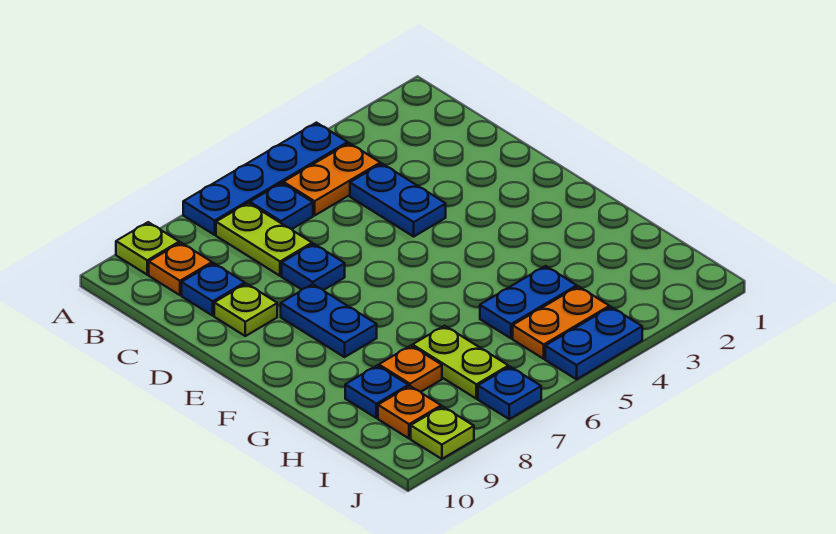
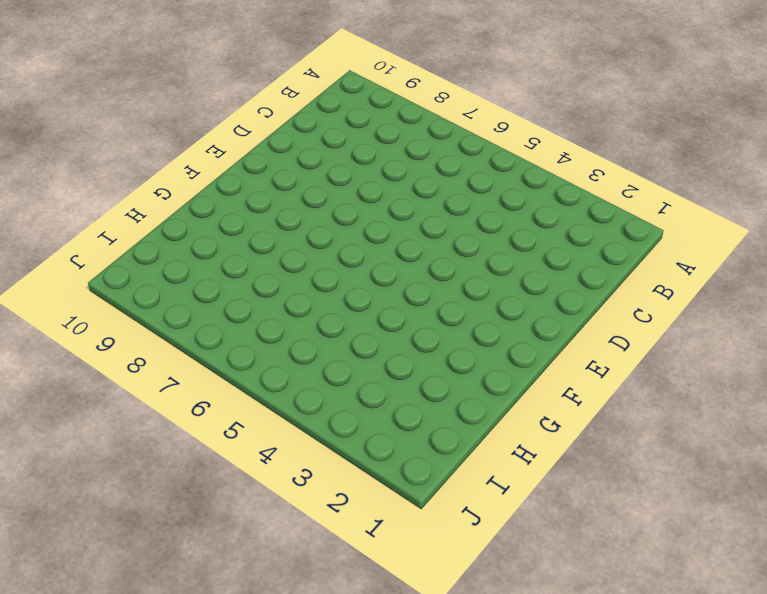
none -> blue 1x4 plate [183,123,348,235]
none -> lime 1x1 plate [116,222,179,275]
none -> orange 1x2 plate [283,143,380,215]

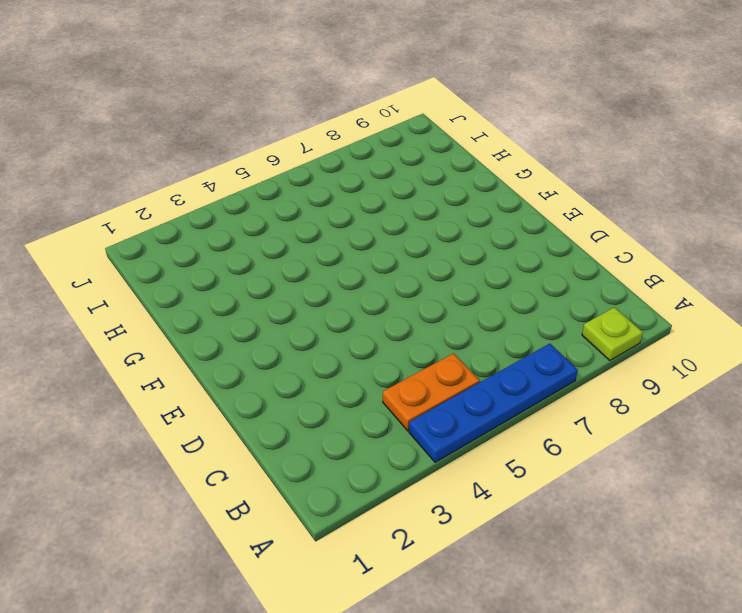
none -> blue 1x1 plate [250,183,313,229]
none -> lime 1x2 plate [216,203,312,276]
none -> orange 1x1 plate [149,243,212,295]

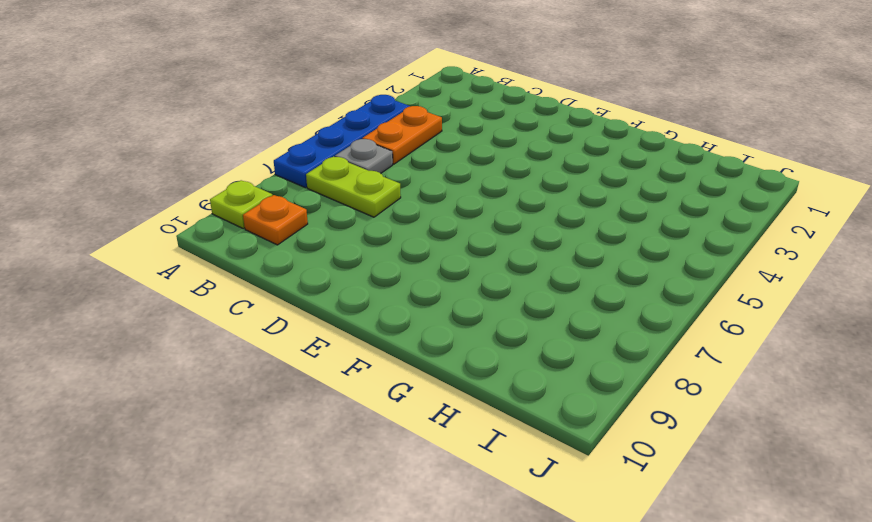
grey 1x1 plate [335,139,393,173] -> blue 1x1 plate [250,183,313,229]
none -> blue 1x2 plate [350,164,446,236]
none -> blue 1x1 plate [182,263,245,316]
none -> blue 1x1 plate [282,244,345,290]

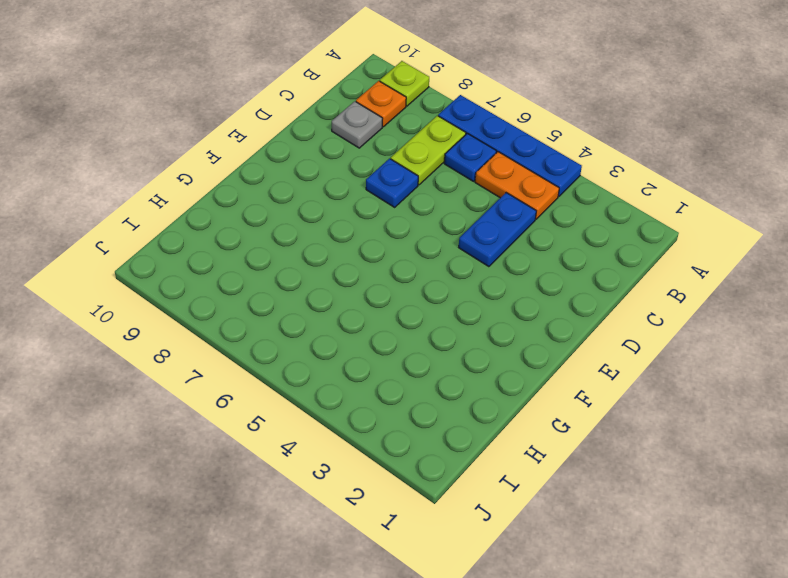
grey 1x1 plate [332,101,383,148] -> blue 1x1 plate [182,263,245,316]
none -> lime 1x1 plate [214,284,277,336]
none -> blue 1x2 plate [281,284,377,357]
none -> blue 1x2 plate [480,266,577,338]

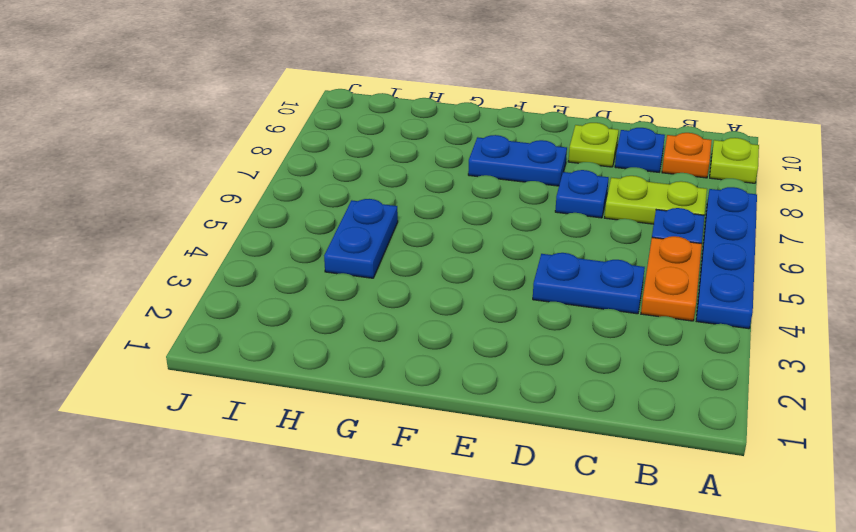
none -> lime 1x2 plate [413,326,508,399]
none -> orange 1x1 plate [379,346,442,392]
none -> blue 1x1 plate [345,365,408,418]

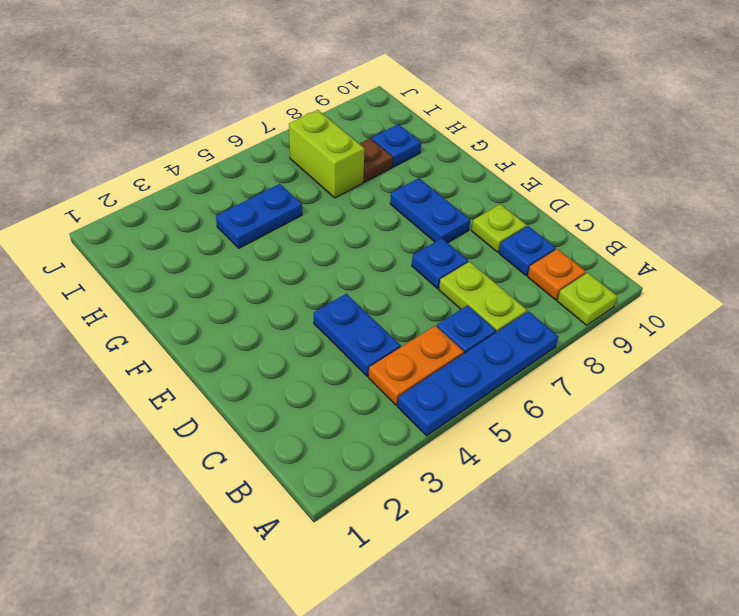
lime 1x2 brick [289,110,365,198] -> lime 1x2 plate [413,326,508,399]
brown 1x1 plate [360,138,393,182] -> orange 1x1 plate [379,346,442,392]
none -> orange 1x2 plate [513,286,609,359]
none -> orange 1x1 plate [378,386,441,438]
none -> blue 1x2 plate [545,307,642,379]

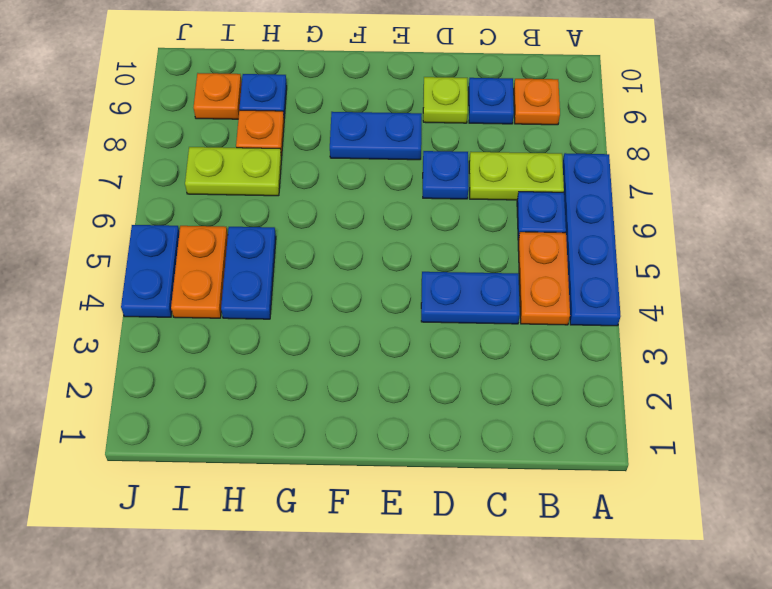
none -> lime 1x1 plate [116,222,179,275]
none -> blue 1x1 plate [478,367,541,419]
none -> lime 1x1 plate [411,406,474,459]

